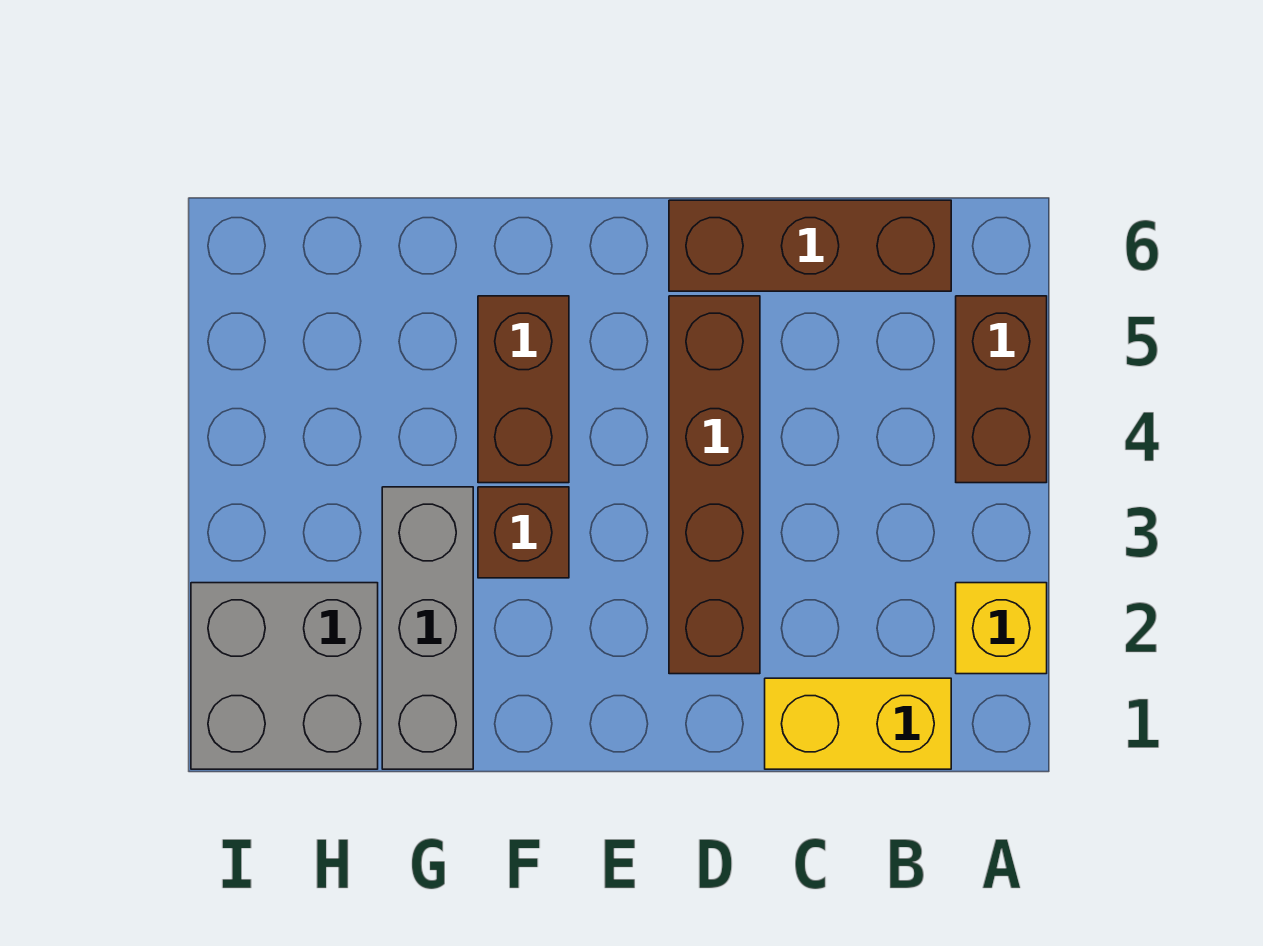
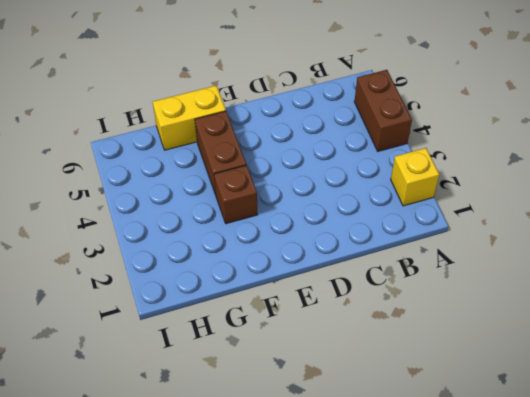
yellow 1x2 brick [153,86,226,150] -> yellow 1x2 brick moved to [765,678,951,769]
none -> brown 1x3 brick [669,200,951,291]
none -> brown 1x4 brick [669,296,760,674]

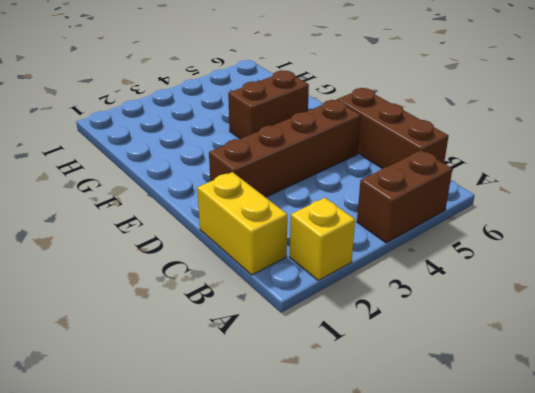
none -> brown 1x1 brick [478,487,569,578]
none -> grey 1x3 brick [382,487,473,769]

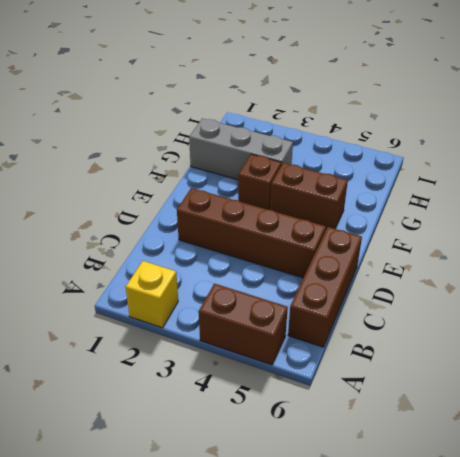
none -> yellow 1x2 brick [765,678,951,769]
none -> grey 2x2 brick [191,583,378,769]

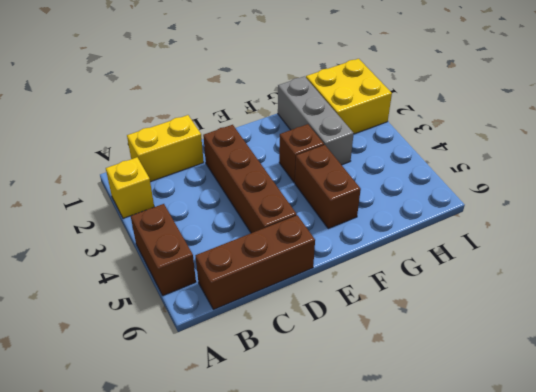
yellow 2x2 brick [306,59,392,134] -> grey 2x2 brick [191,583,378,769]

